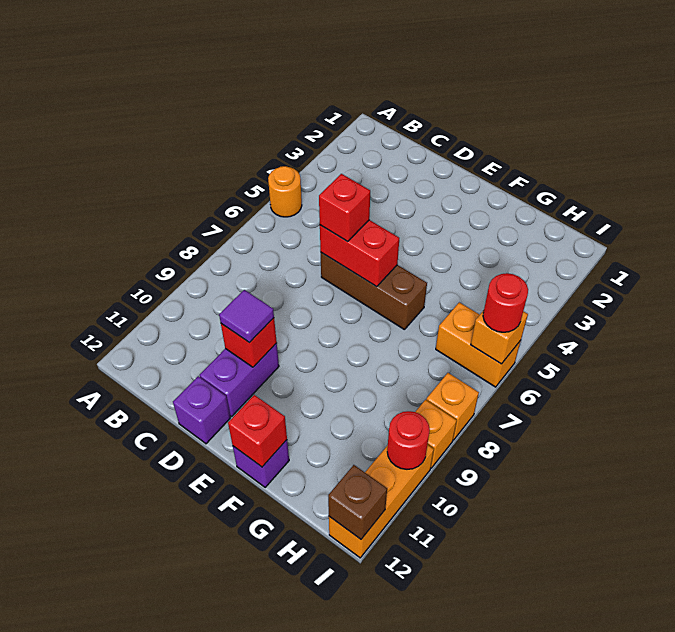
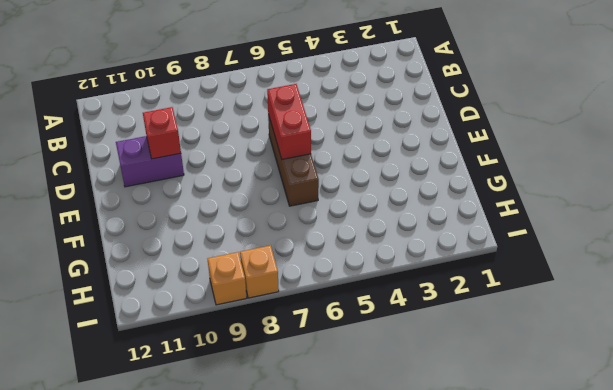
none -> orange 1x1 round brick [268,166,302,217]
none -> purple 1x1 brick [173,376,230,444]
none -> purple 1x1 brick [233,440,289,487]

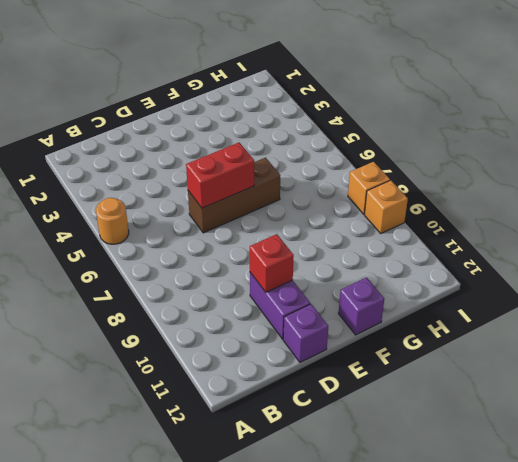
none -> orange 1x2 brick [436,302,521,387]
none -> orange 1x3 brick [329,445,434,558]
none -> red 1x1 brick [228,395,287,467]

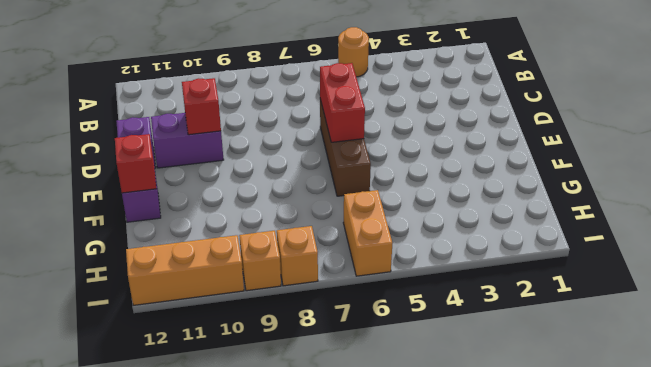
none -> orange 1x1 brick [471,310,528,364]
none -> red 1x1 round brick [387,411,430,469]
none -> brown 1x1 brick [328,465,387,539]

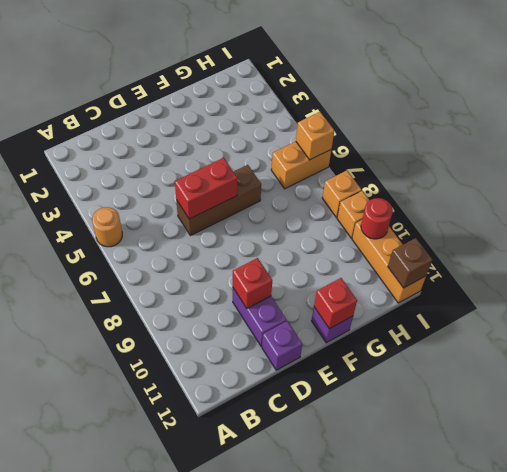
none -> red 1x1 brick [319,174,370,242]
none -> purple 1x1 tile [219,290,274,343]
none -> red 1x1 round brick [483,273,528,332]

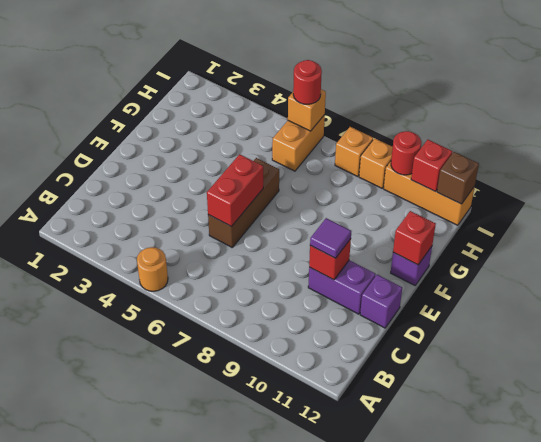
red 1x1 brick [411,140,452,192] -> red 1x1 brick moved to [319,174,370,242]

